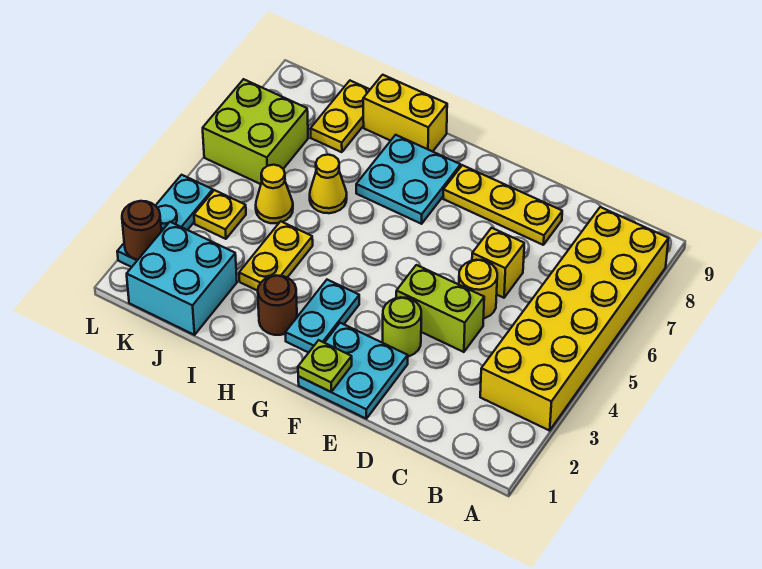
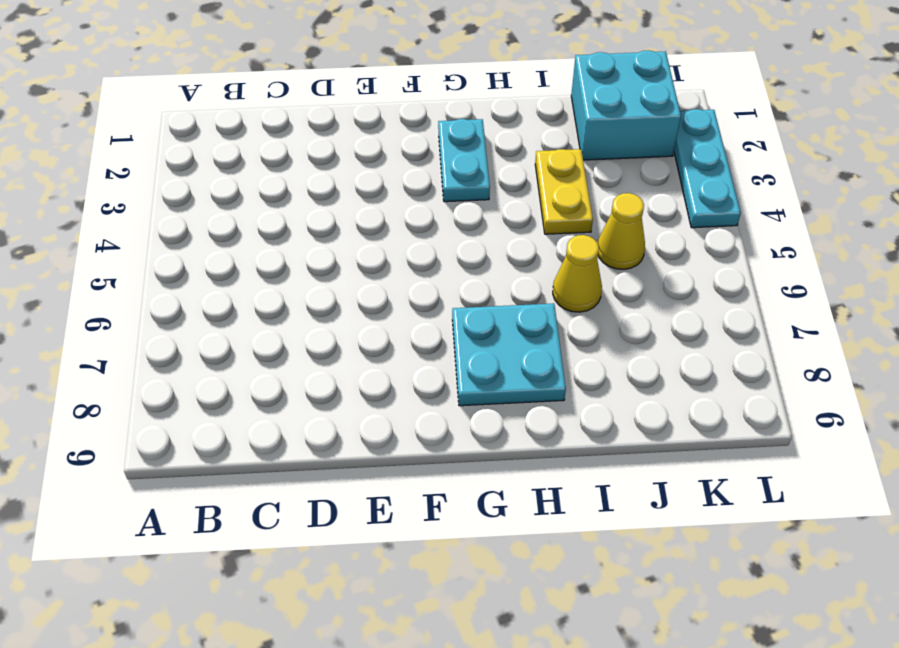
none -> yellow 2x6 brick [480,207,669,431]
none -> lime 1x2 brick [396,265,484,352]
none -> yellow 1x1 round brick [459,260,497,318]

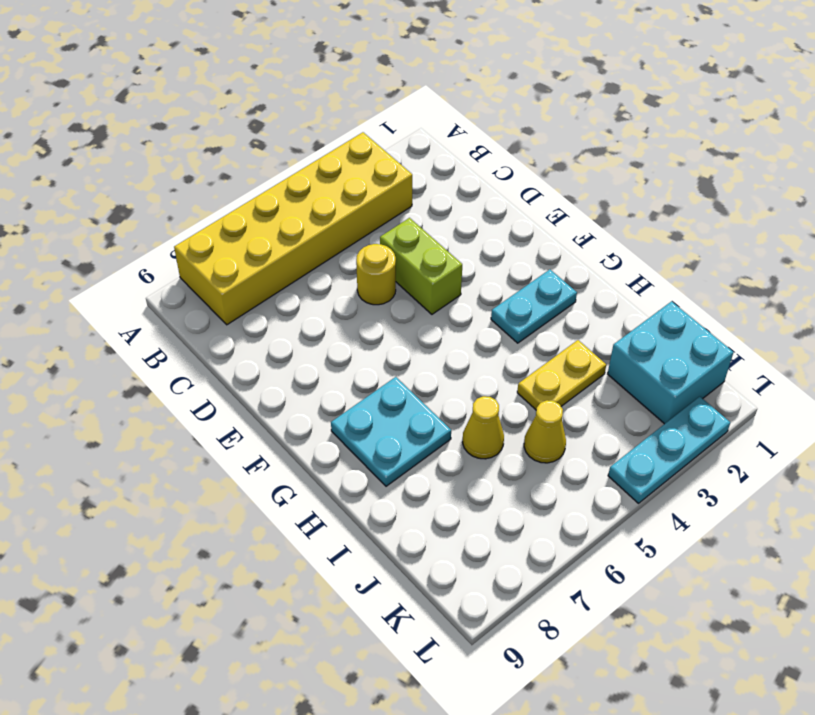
none -> yellow 1x1 brick [472,228,524,298]
none -> yellow 1x3 plate [443,165,562,245]
none -> cyan 2x2 plate [298,323,408,419]

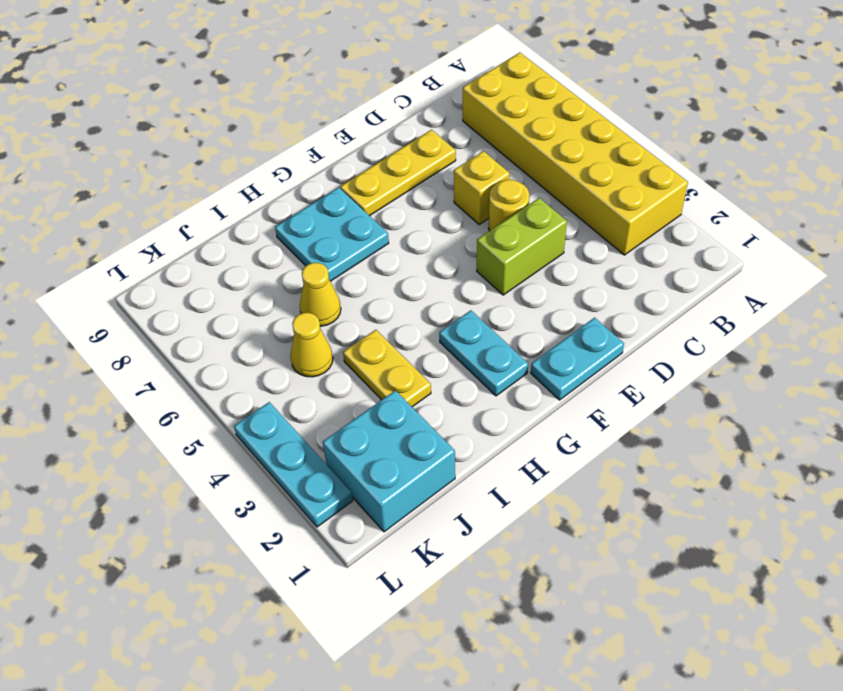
cyan 1x2 plate [531,318,624,400] -> cyan 2x2 plate [298,323,408,419]
none -> lime 1x1 round brick [383,297,421,356]
none -> brown 1x1 round brick [258,275,297,335]
none -> yellow 1x2 brick [363,75,447,152]

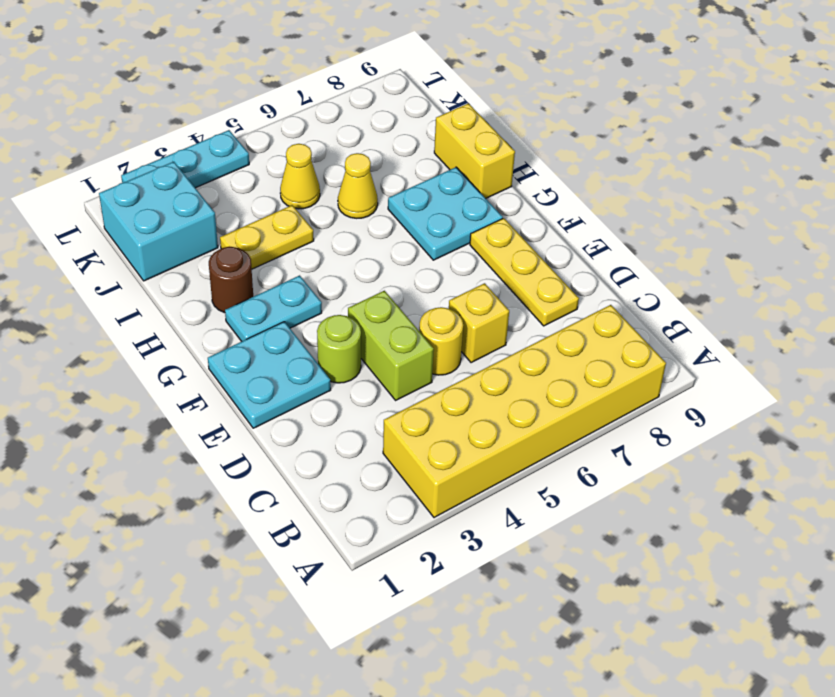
none -> yellow 1x2 plate [310,81,370,152]
none -> yellow 1x1 plate [194,190,246,239]
none -> lime 2x2 brick [203,79,308,184]

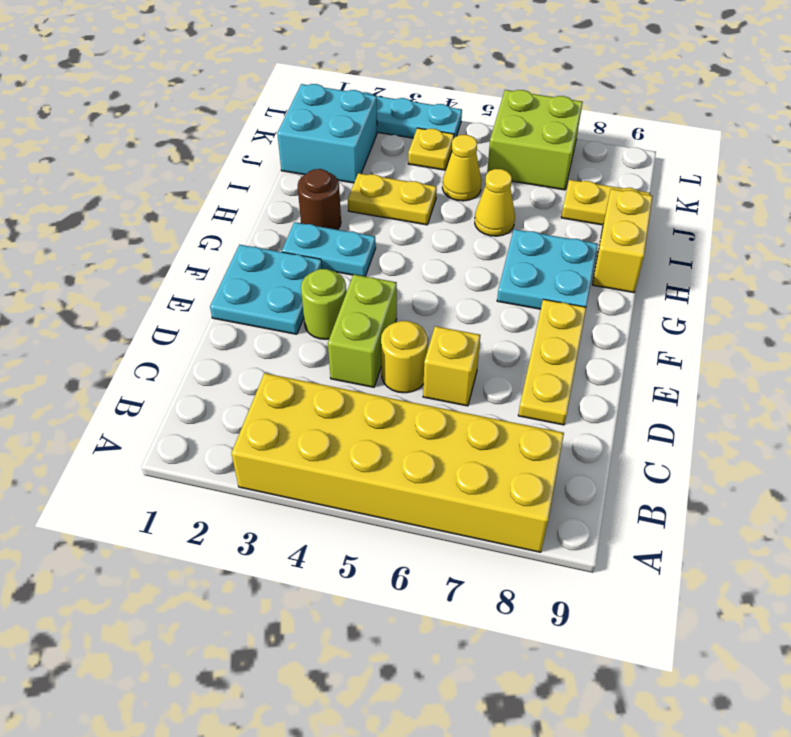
none -> lime 1x1 plate [298,340,352,392]
none -> brown 1x1 round brick [122,201,161,260]

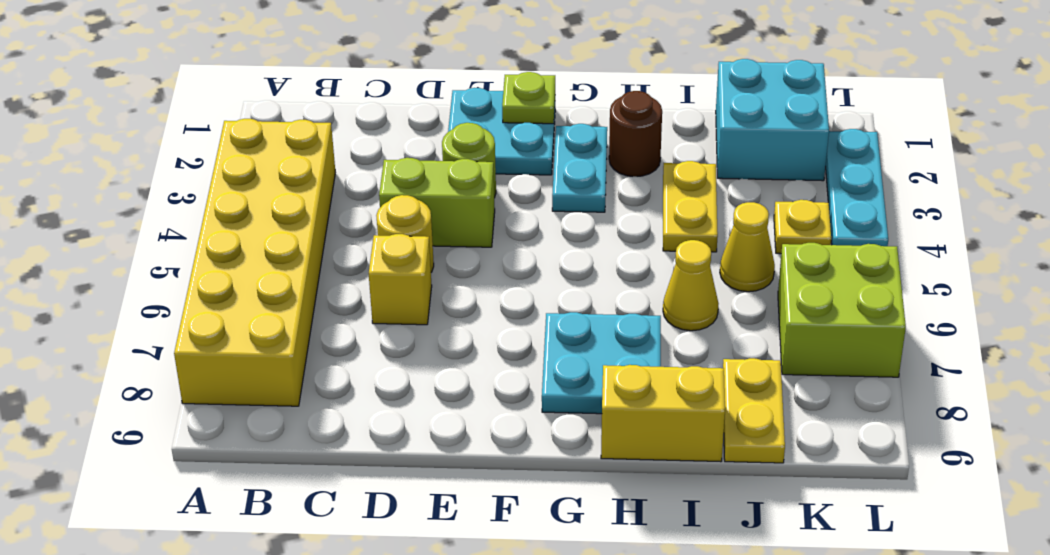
none -> yellow 1x3 plate [443,165,562,245]
none -> brown 1x1 round brick [122,201,161,260]

